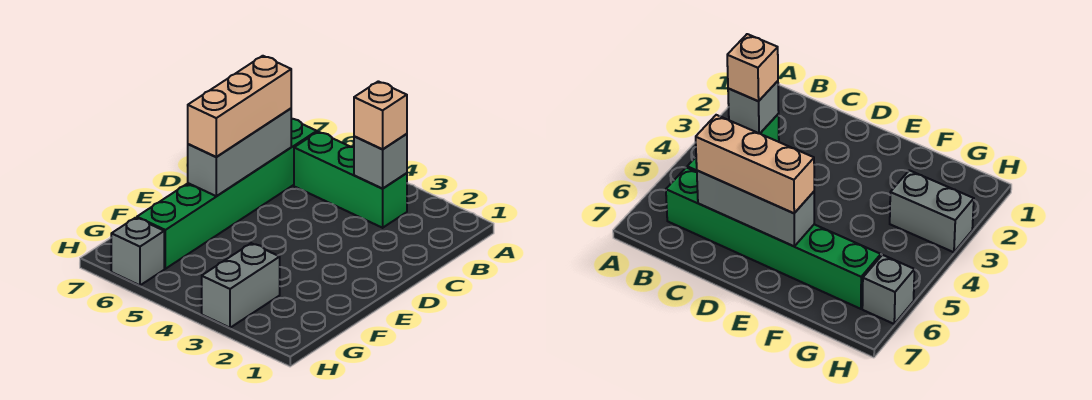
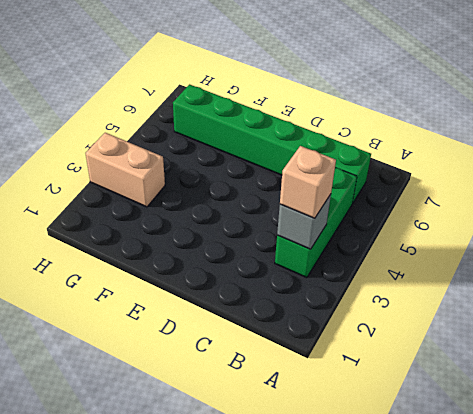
tan 1x2 brick [85,133,165,207] -> grey 1x2 brick [202,243,280,328]
none -> grey 1x1 brick [111,218,164,285]
none -> grey 1x3 brick [188,108,291,196]

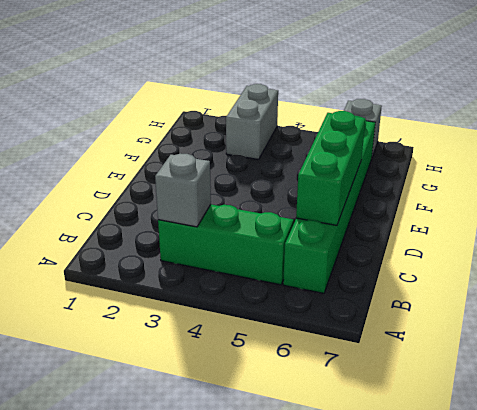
green 1x3 brick [296,111,365,225] -> grey 1x3 brick [188,108,291,196]
none -> tan 1x1 brick [354,81,407,149]
none -> tan 1x3 brick [188,56,291,157]

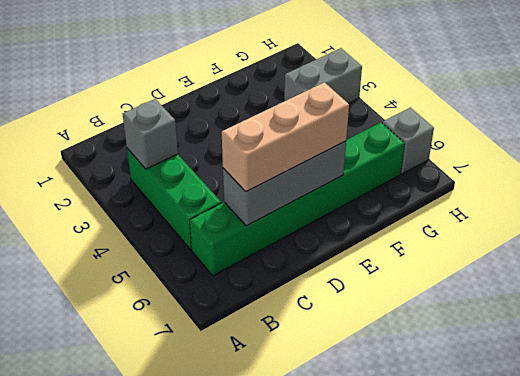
none -> tan 1x1 brick [354,81,407,149]

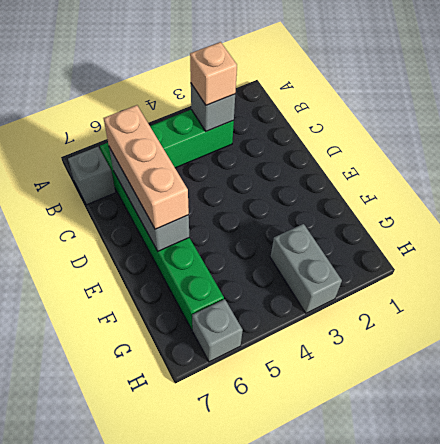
grey 1x1 brick [68,147,116,205] -> none

